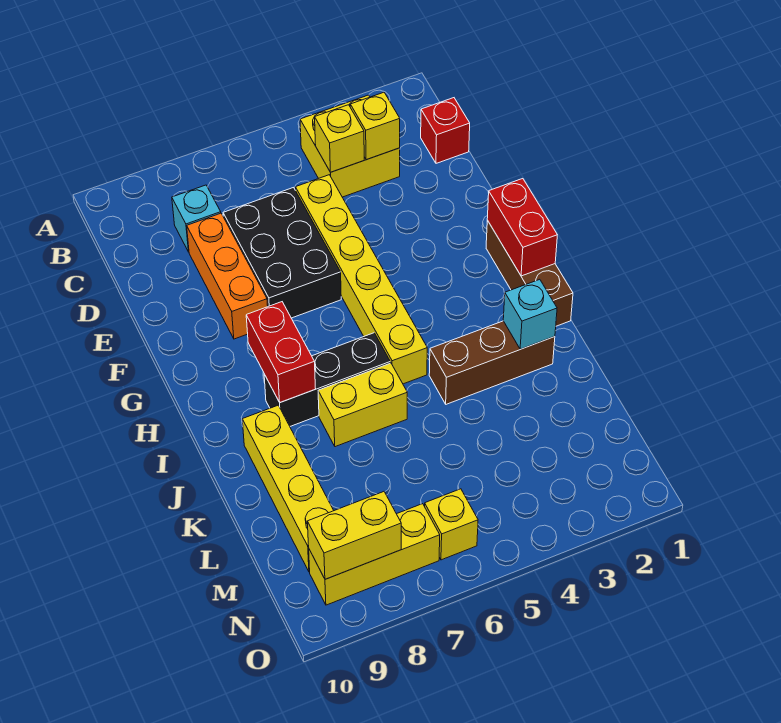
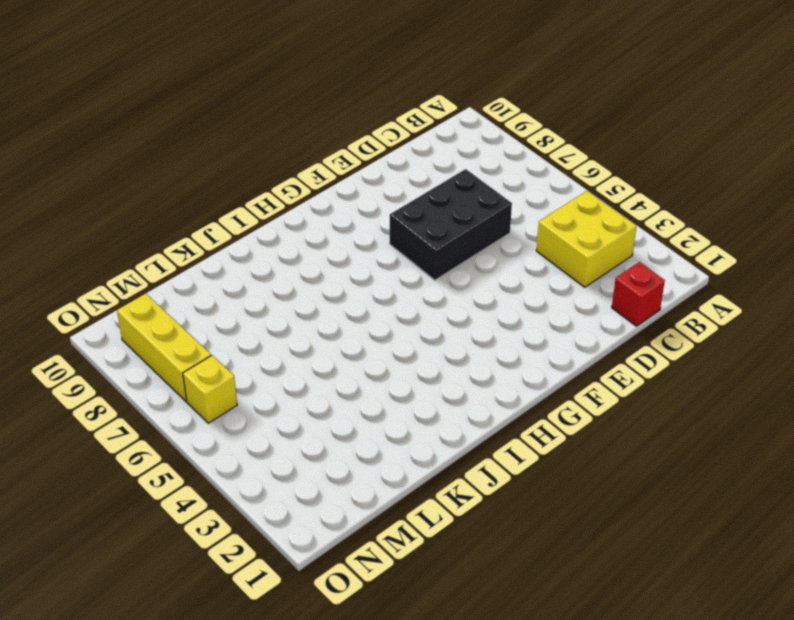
none -> cyan 1x1 brick [172,185,221,252]
none -> yellow 1x6 brick [295,175,427,384]
none -> orange 1x3 brick [187,213,268,339]

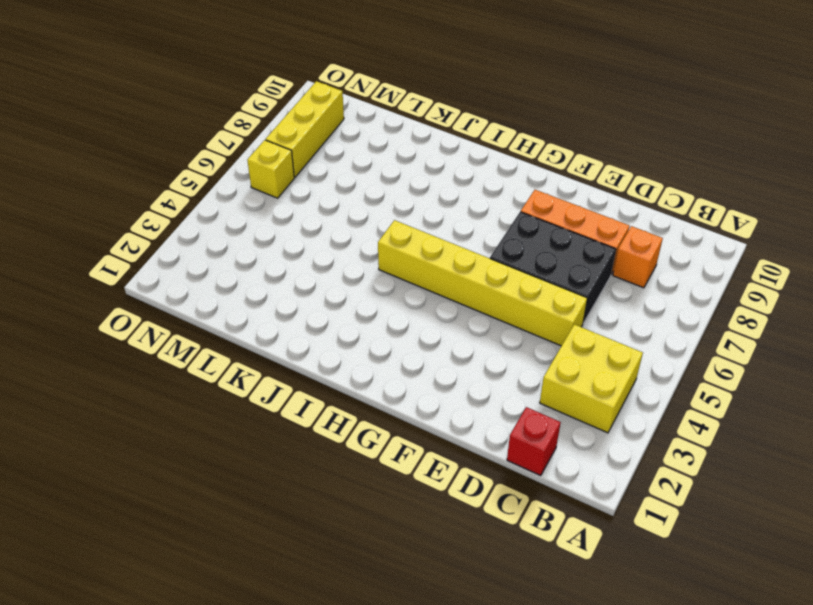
orange 1x1 brick [613,226,663,288] -> cyan 1x1 brick [172,185,221,252]
none -> brown 1x3 brick [486,220,573,326]
none -> black 1x3 brick [264,333,390,426]
none -> brown 1x3 brick [429,321,555,404]

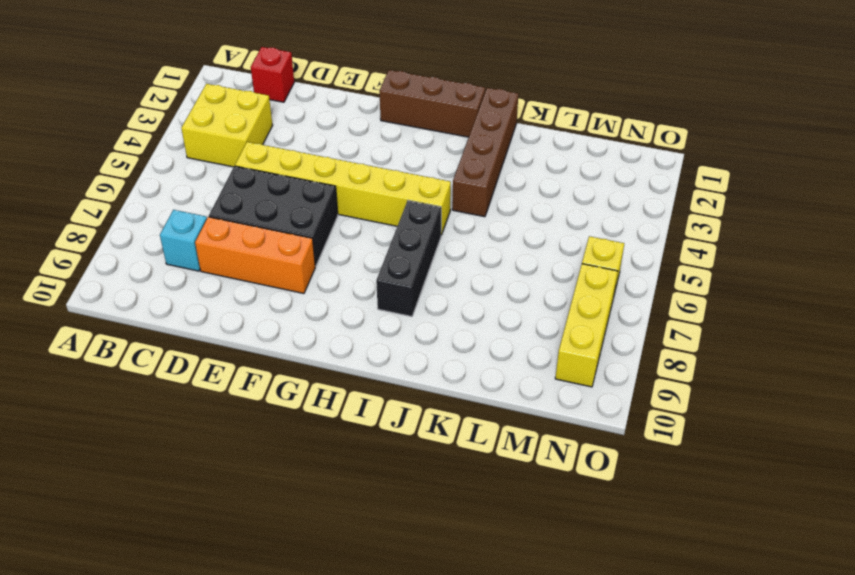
brown 1x4 brick [452,88,518,217] -> brown 1x3 brick [429,321,555,404]
none -> yellow 1x2 brick [318,363,407,447]
none -> yellow 1x4 brick [242,405,334,572]
none -> yellow 1x1 brick [350,92,400,160]

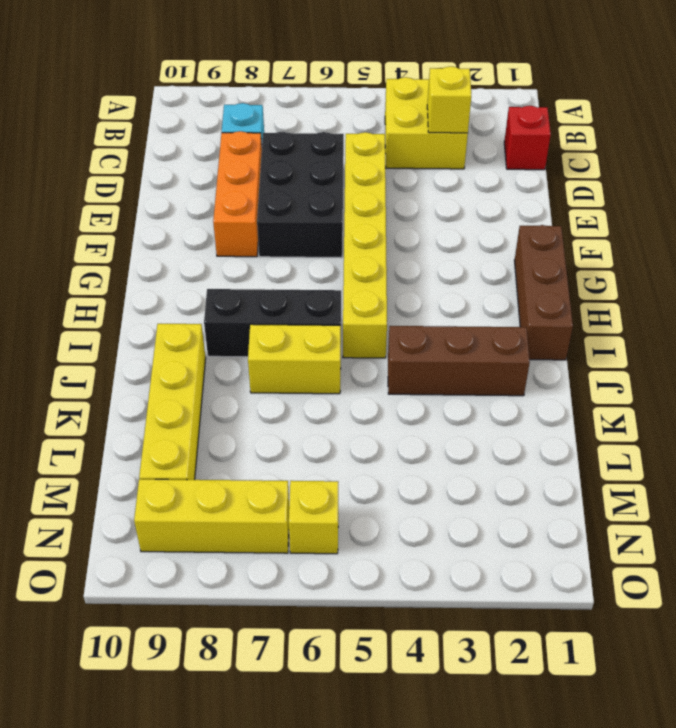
none -> yellow 1x1 brick [315,105,364,172]
none -> red 1x2 brick [487,179,557,276]
none -> red 1x2 brick [246,302,316,402]

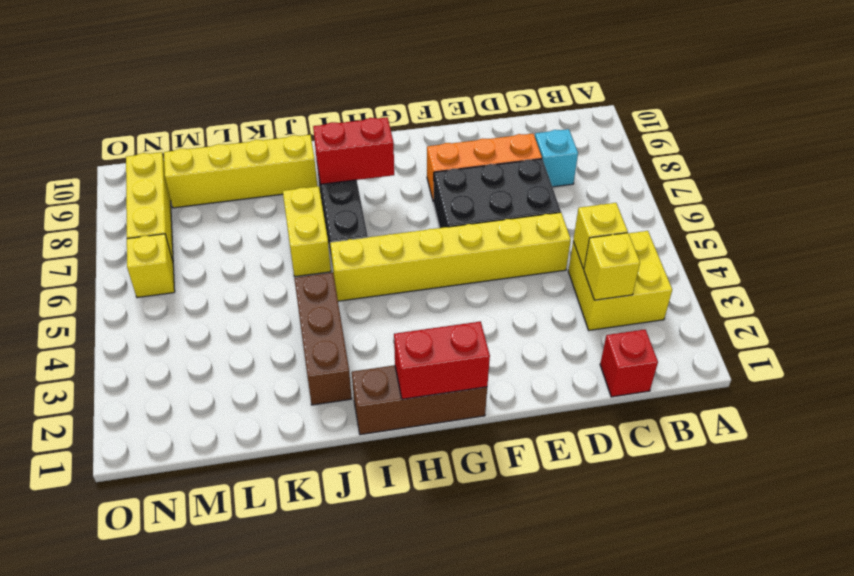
none -> cyan 1x1 brick [503,279,557,349]
none -> yellow 1x2 brick [307,492,401,579]

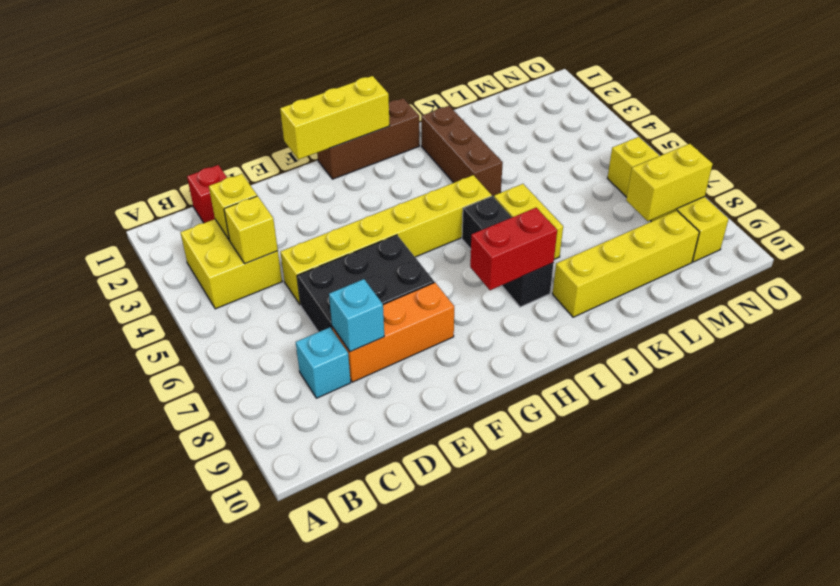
cyan 1x1 brick [329,279,384,352] -> cyan 1x1 brick moved to [503,279,557,349]
yellow 1x3 brick [280,76,390,159] -> red 1x2 brick [487,179,557,276]
yellow 1x2 brick [626,144,713,221] -> yellow 1x2 brick turned to [307,492,401,579]

